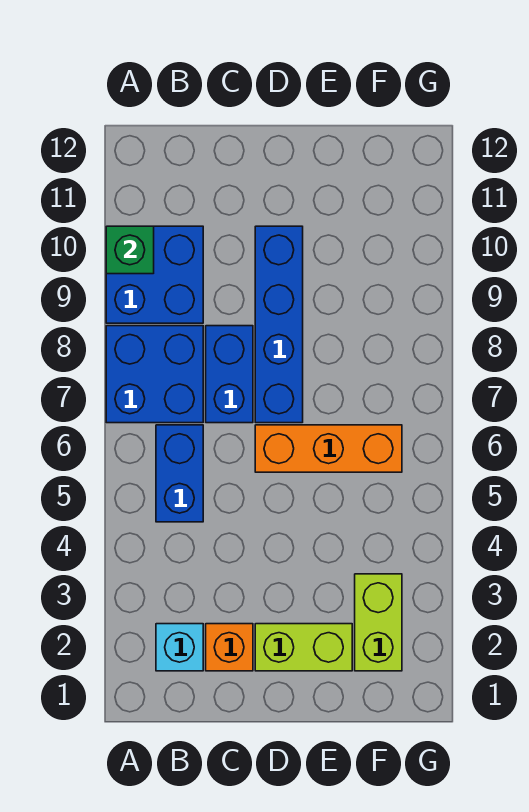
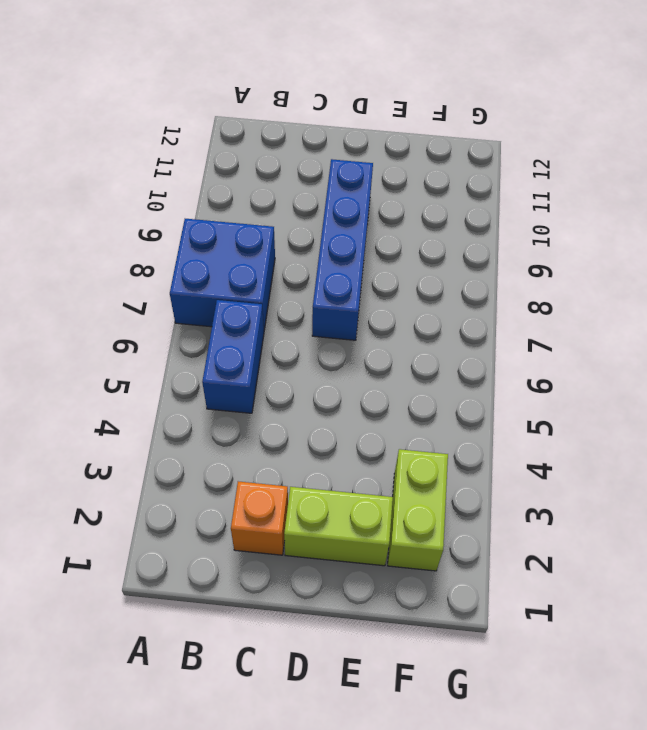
none -> blue 2x2 brick [106,226,203,323]
none -> cyan 1x1 brick [156,624,203,671]

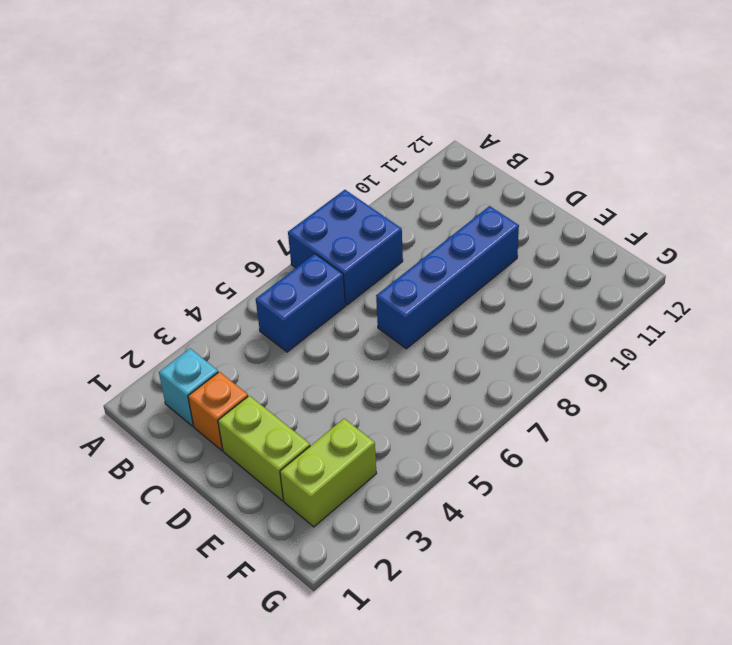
none -> blue 2x2 brick [106,226,203,323]
none -> blue 1x2 brick [206,326,253,423]

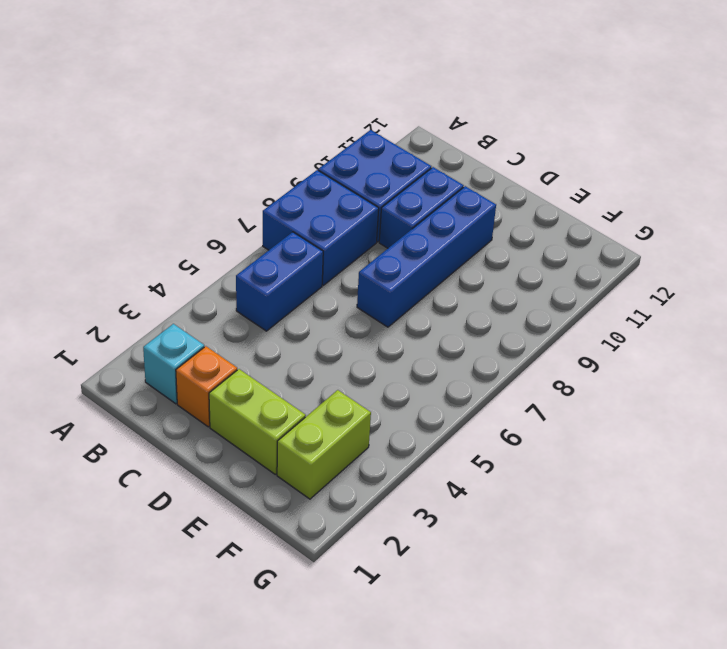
blue 1x2 brick [379,167,464,248] -> blue 1x2 brick moved to [206,326,253,423]
none -> orange 1x3 brick [255,425,402,472]
none -> green 1x1 brick [106,226,154,274]

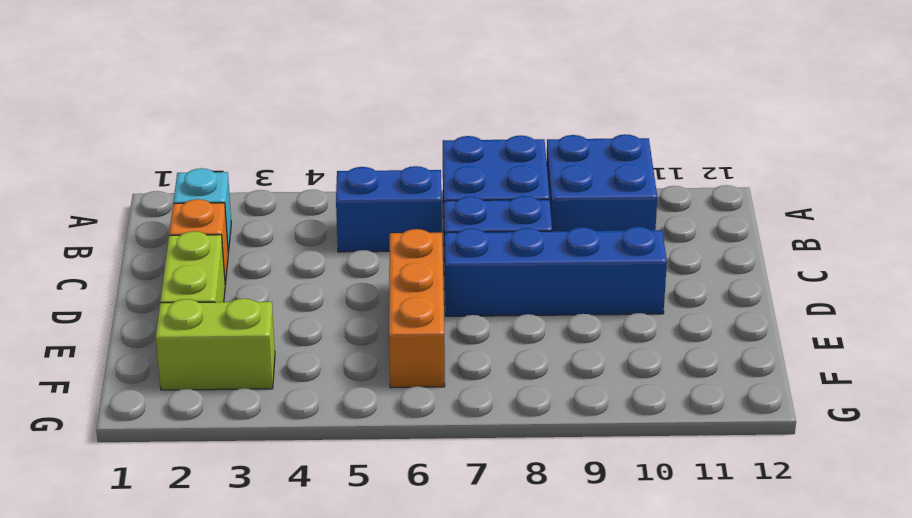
none -> green 1x1 brick [106,226,154,274]

